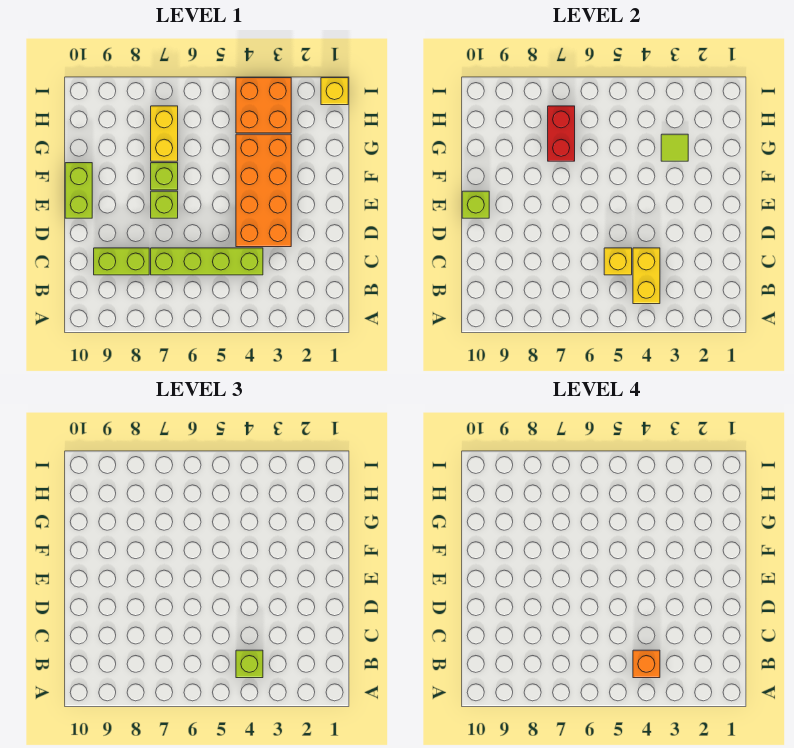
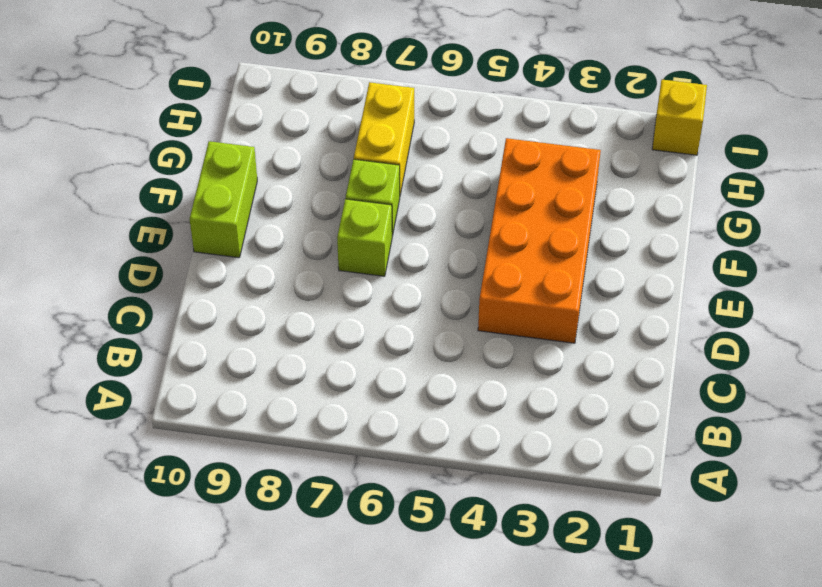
none -> lime 1x4 brick [151,248,263,275]
none -> lime 1x2 brick [94,248,149,275]
none -> orange 2x2 brick [236,78,291,133]

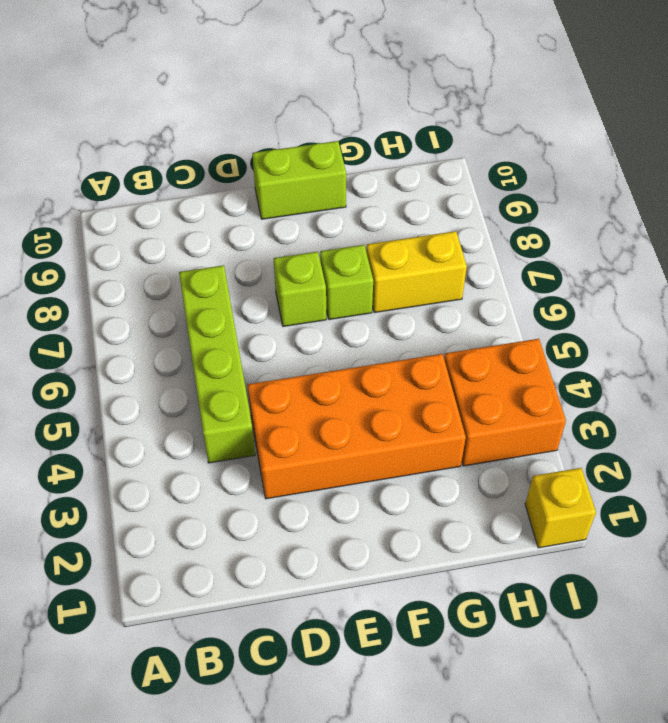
none -> lime 1x2 brick [94,248,149,275]
none -> yellow 1x2 brick [633,248,660,304]
none -> yellow 1x1 brick [604,248,632,275]

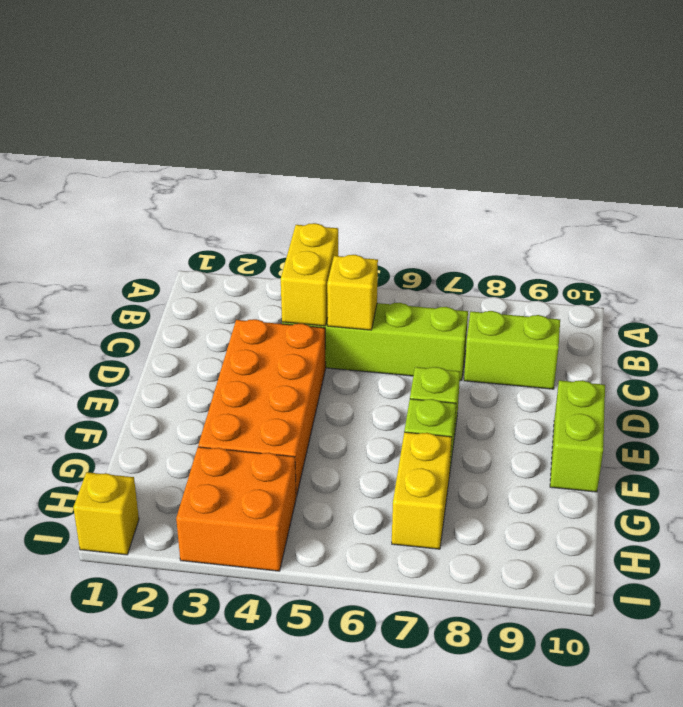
none -> lime 1x1 brick [462,191,489,218]
none -> lime 1x1 tile [661,134,688,161]
none -> red 1x2 brick [548,106,575,161]

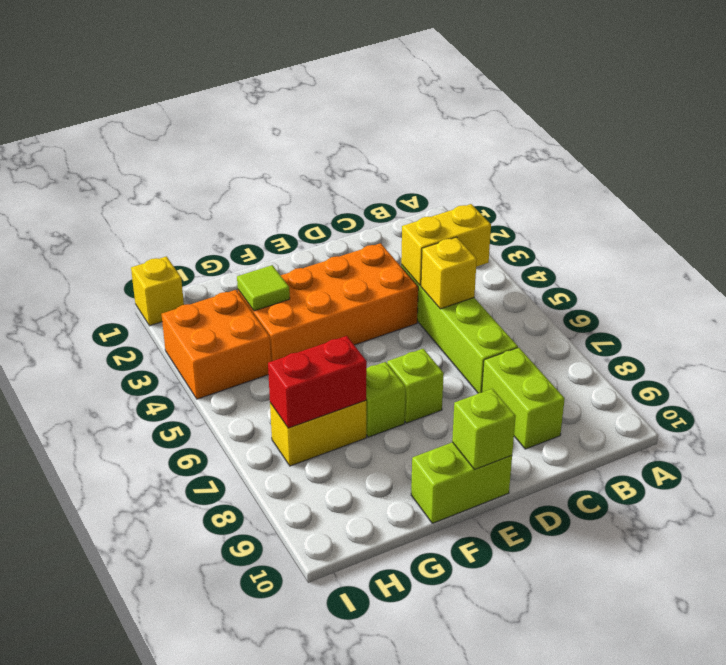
none -> lime 1x1 brick [236,650,263,678]
none -> orange 1x1 brick [633,650,660,678]

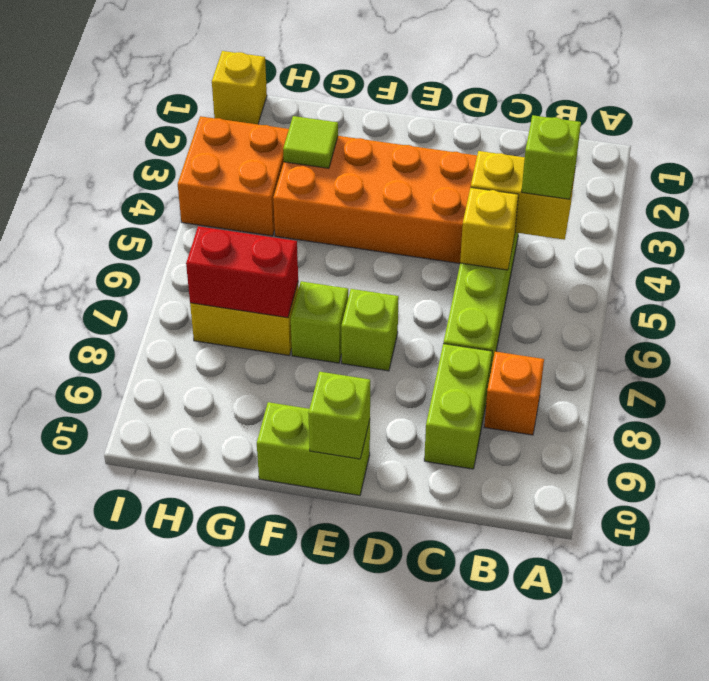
orange 1x1 brick [484,352,544,435] -> orange 1x1 brick moved to [633,650,660,678]

